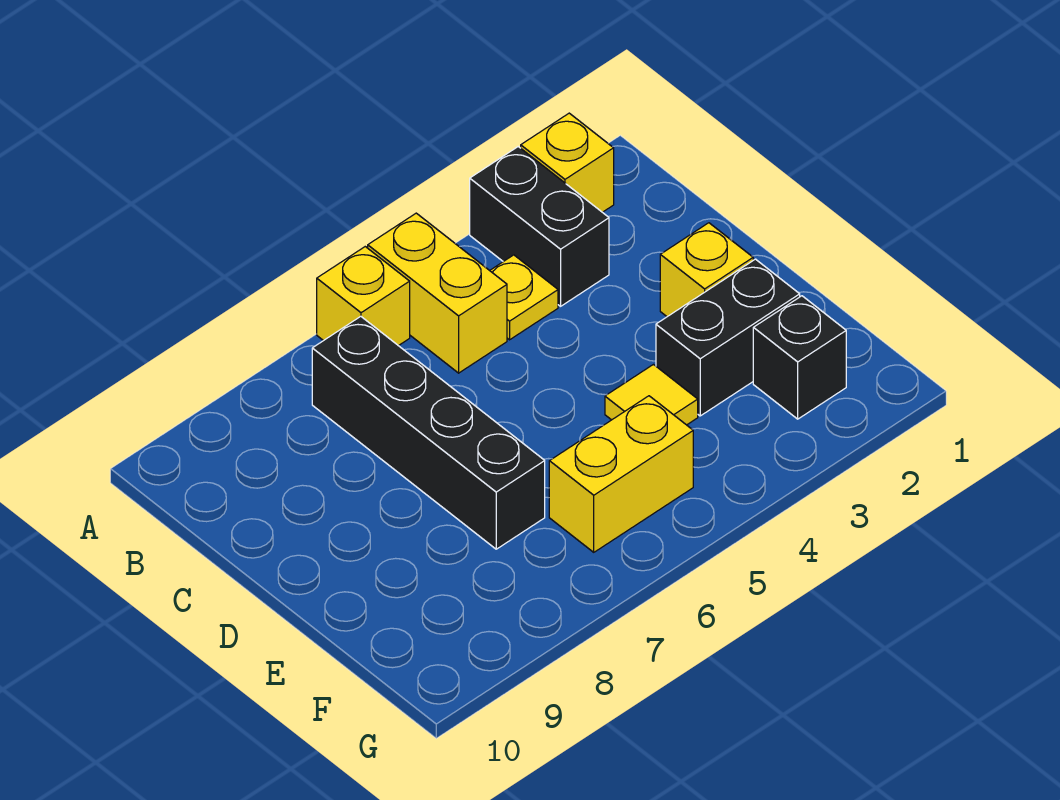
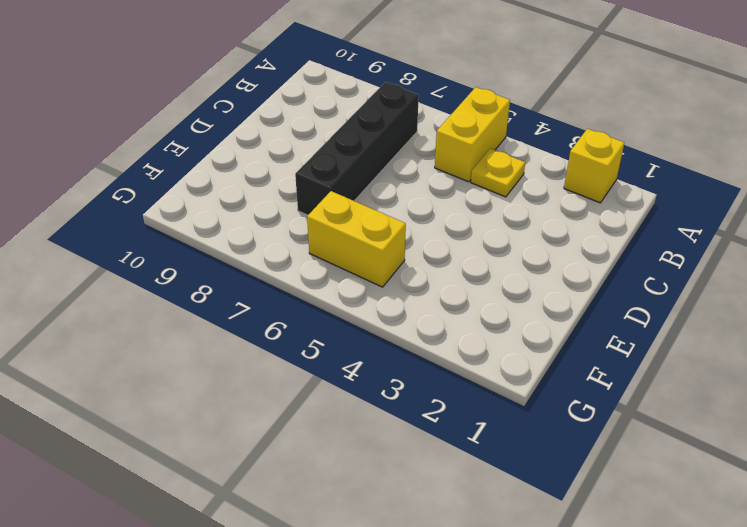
none -> black 1x2 brick [470,147,609,306]
none -> yellow 1x1 brick [317,247,410,346]

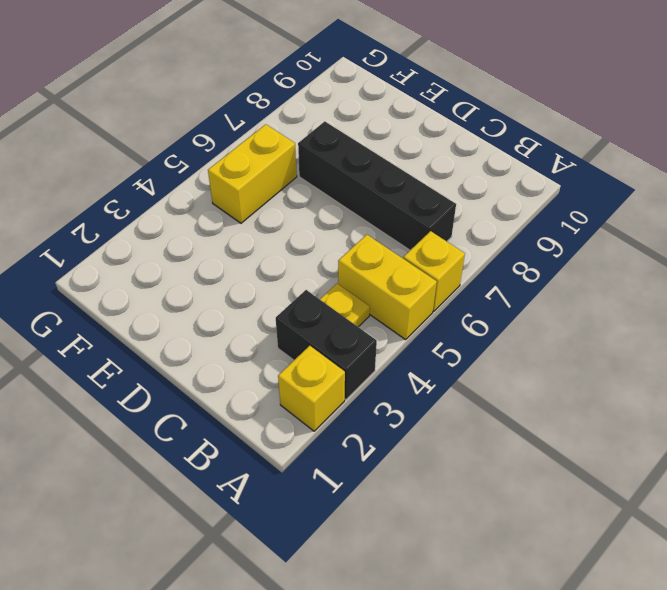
none -> yellow 1x1 brick [660,223,753,317]
none -> black 1x2 brick [656,259,800,416]

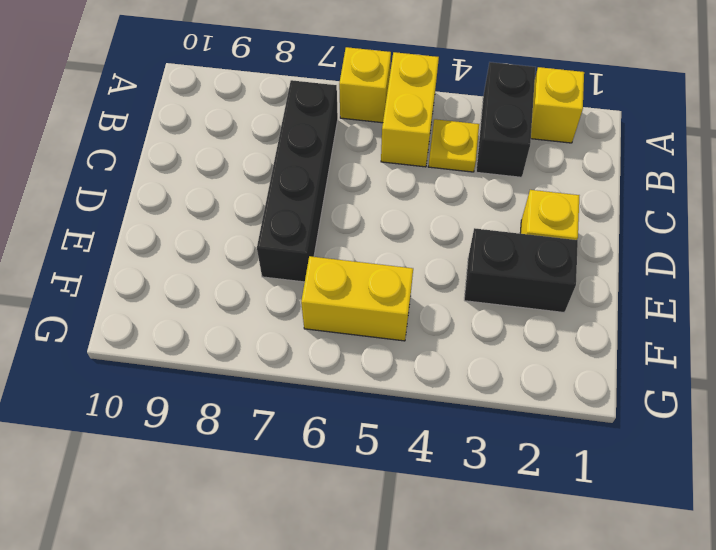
none -> yellow 1x1 tile [605,365,698,425]
none -> black 1x1 brick [753,296,846,419]

